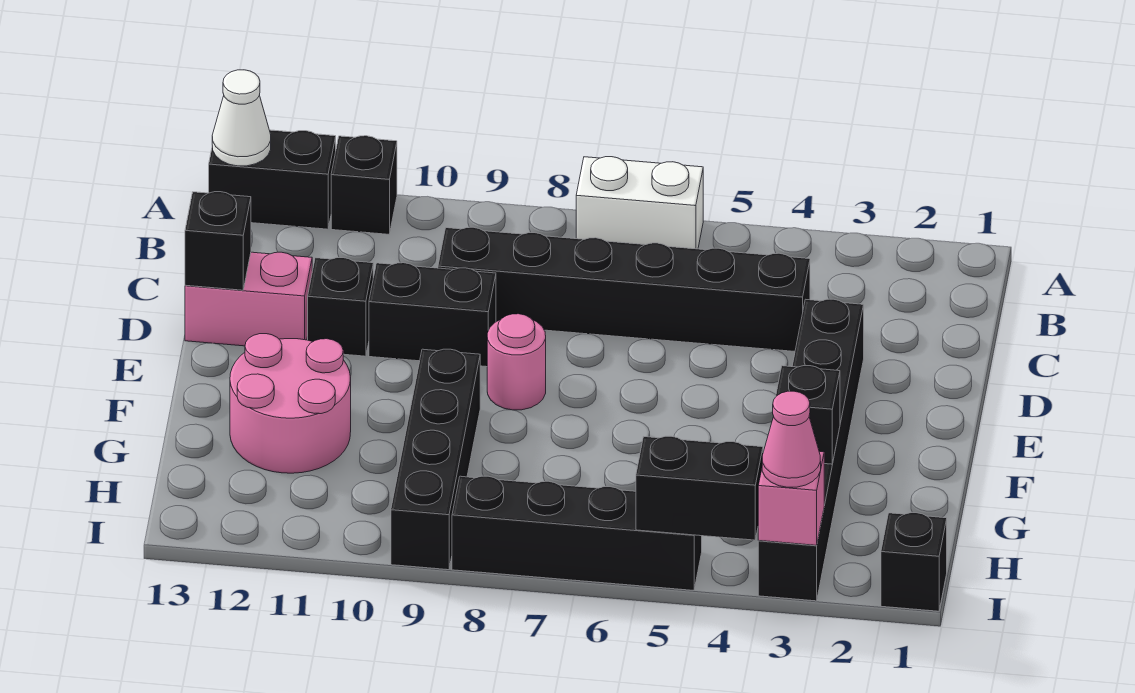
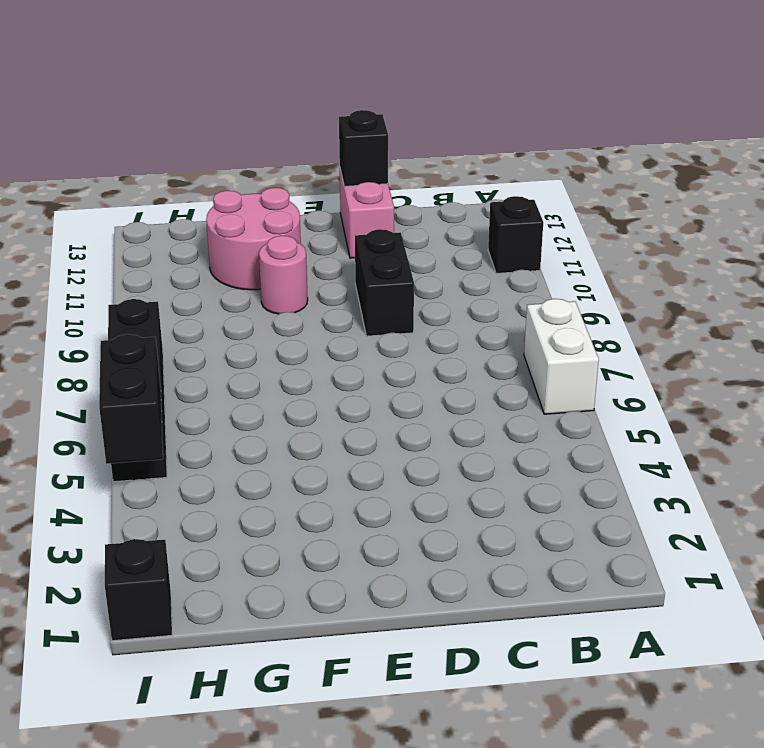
pink 1x1 round brick [259,236,308,314] -> pink 1x1 round brick moved to [487,314,546,410]
none -> black 1x2 brick [209,130,336,229]
none -> black 1x6 brick [438,227,810,351]
none -> black 1x6 brick [758,299,864,601]

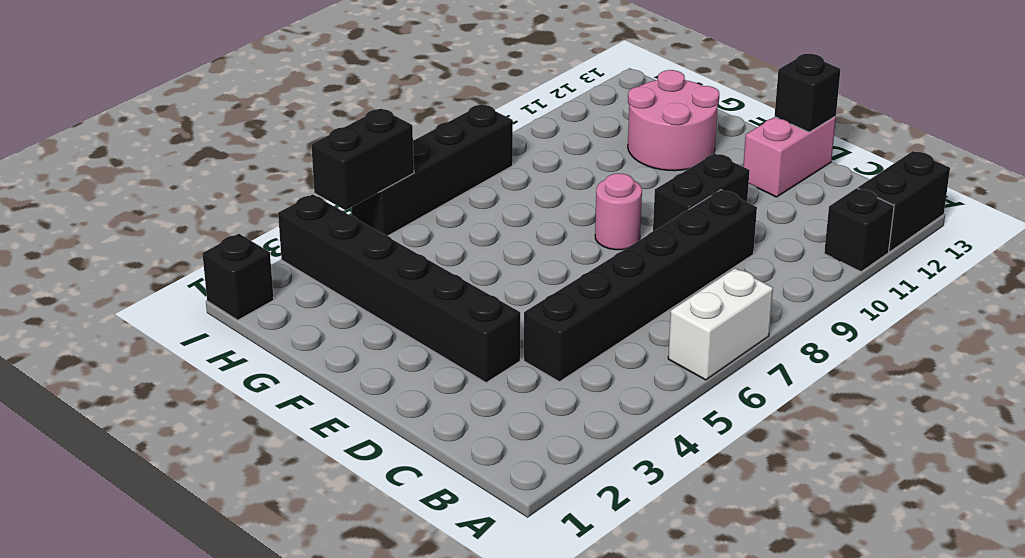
none -> black 1x1 brick [308,258,373,356]
none -> black 1x4 brick [391,349,480,570]
none -> white 1x1 cone [212,70,271,166]

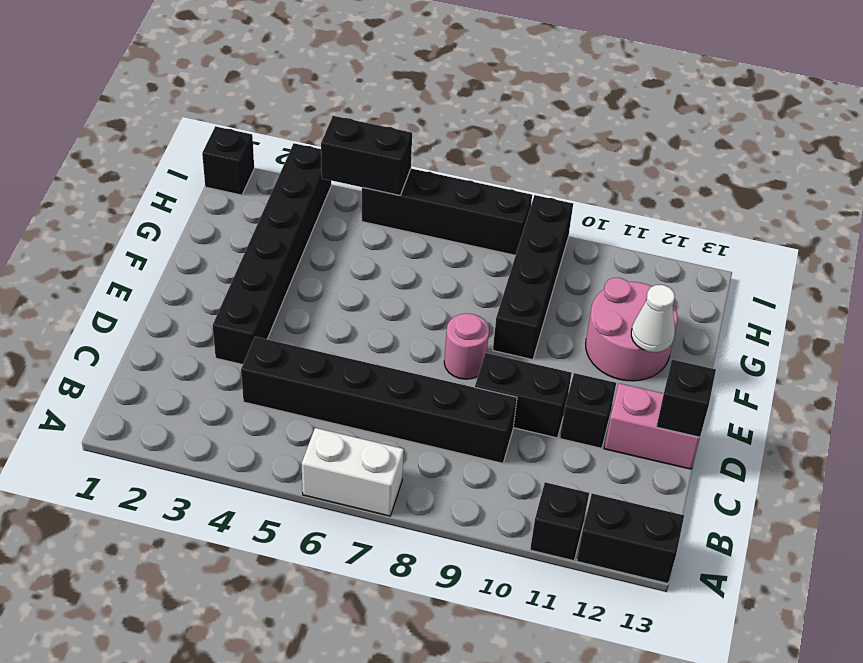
white 1x1 cone [631,285,675,352] -> white 1x1 cone moved to [212,70,271,166]
none -> black 1x1 brick [776,366,840,464]
none -> pink 1x1 brick [758,451,824,545]
none -> pink 1x1 cone [762,391,821,487]

